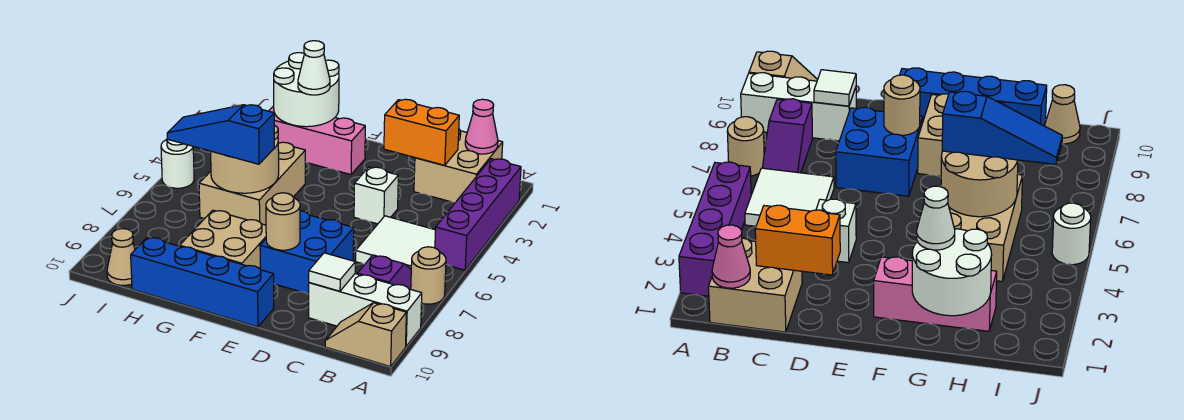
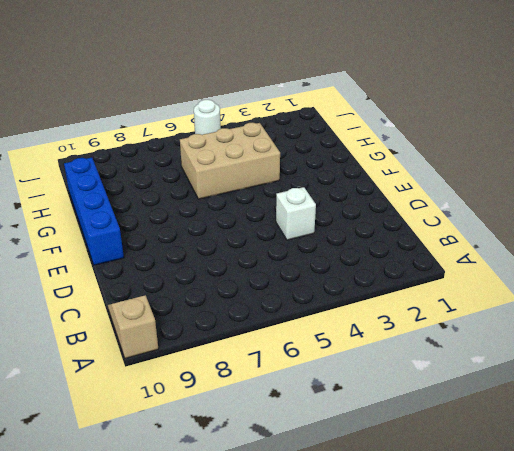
none -> purple 1x4 brick [435,159,521,270]
none -> tan 1x1 round brick [411,247,446,304]
none -> white 1x3 brick [309,274,422,346]

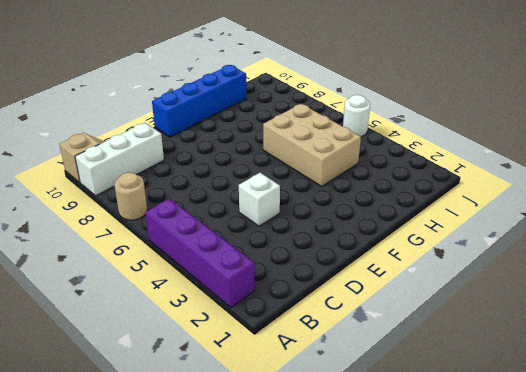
none -> tan 2x2 brick [414,129,503,202]
none -> white 2x2 tile [355,216,435,269]
none -> purple 1x2 slope [358,255,411,289]

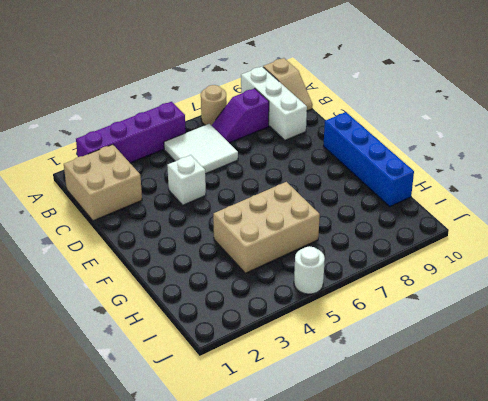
none -> blue 2x2 brick [260,211,354,294]
none -> pink 1x3 brick [269,106,365,175]
none -> tan 2x2 brick [180,210,266,269]

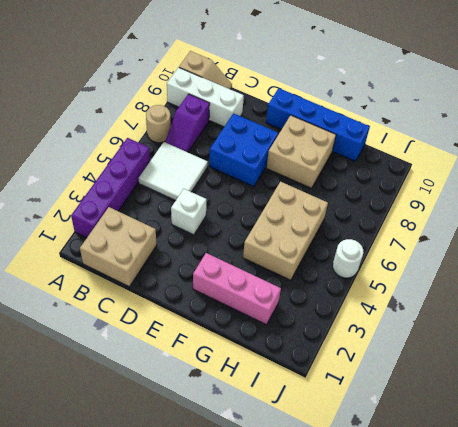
none -> tan 1x1 cone [107,229,135,285]
none -> pink 1x1 cone [465,99,498,154]
none -> orange 1x2 brick [384,99,459,165]

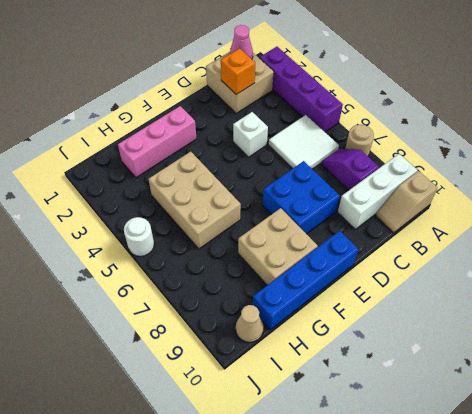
orange 1x1 brick [221,48,255,95] -> orange 1x2 brick [384,99,459,165]
none -> white 1x1 tile [309,253,355,291]
none -> tan 1x1 round brick [266,193,300,250]
none -> white 2x2 round brick [274,53,339,127]

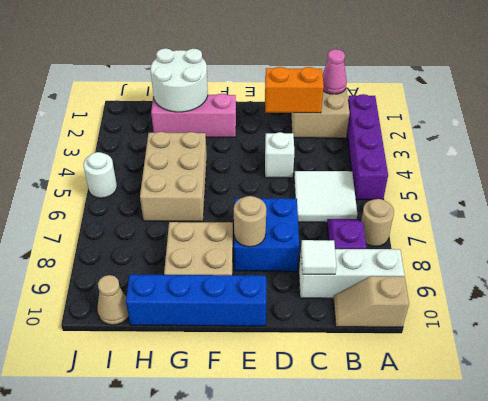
none -> tan 2x2 round brick [211,125,279,193]
none -> white 1x1 cone [298,41,330,95]
none -> blue 1x3 slope [167,105,274,164]

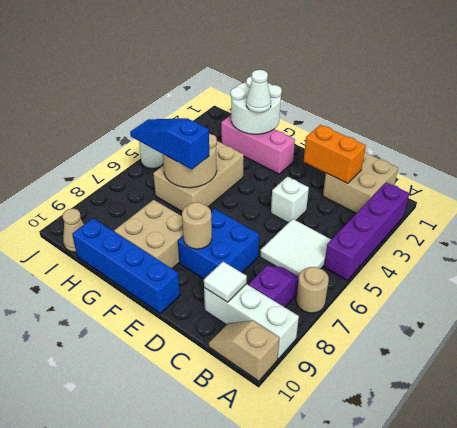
none -> pink 1x1 cone [465,99,498,154]

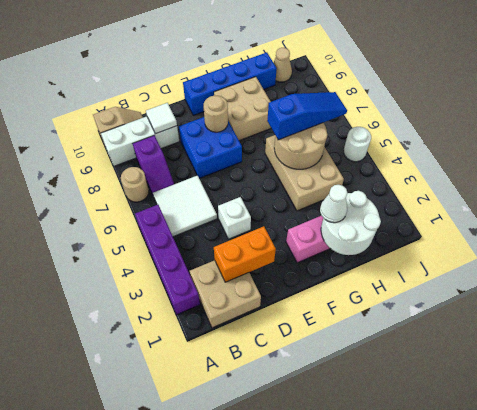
none -> pink 1x1 cone [465,99,498,154]

